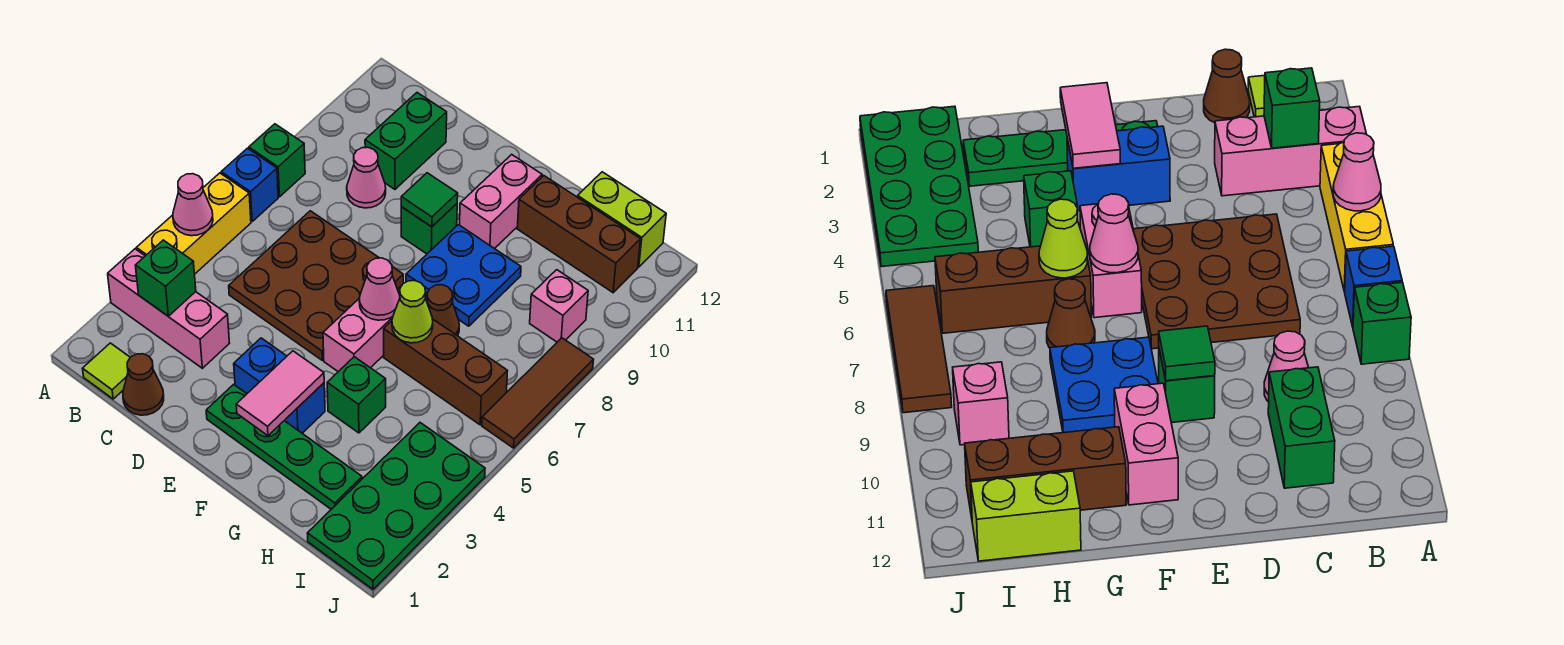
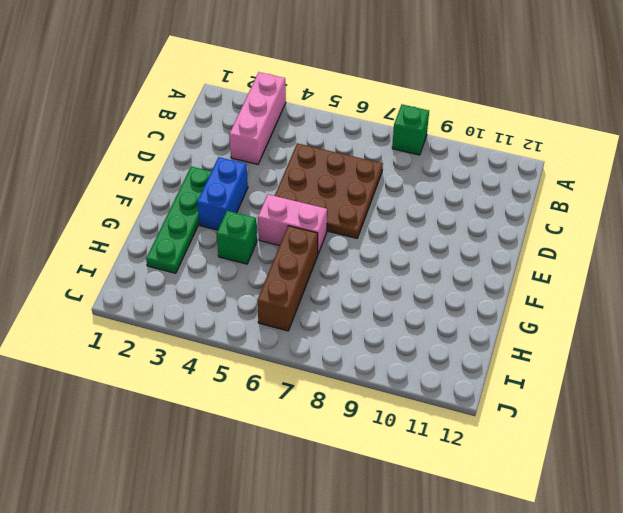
none -> yellow 1x3 brick [137,173,251,274]
none -> blue 1x1 brick [221,148,278,221]
none -> lime 1x1 tile [83,343,130,399]

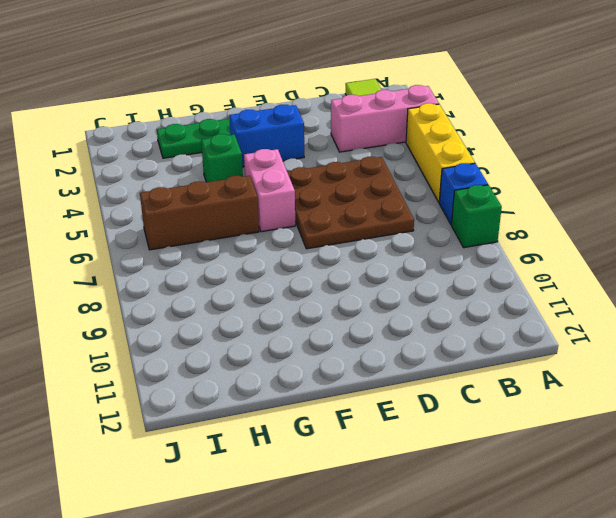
none -> brown 1x1 cone [123,354,164,415]
none -> pink 1x1 cone [347,147,386,208]
none -> green 1x2 brick [365,93,447,189]

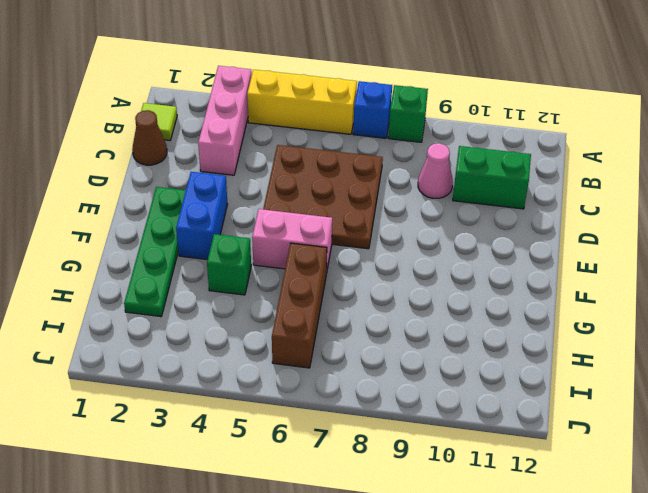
none -> green 1x1 brick [401,204,457,254]
none -> blue 2x2 plate [406,225,521,326]
none -> pink 1x2 brick [460,154,542,249]

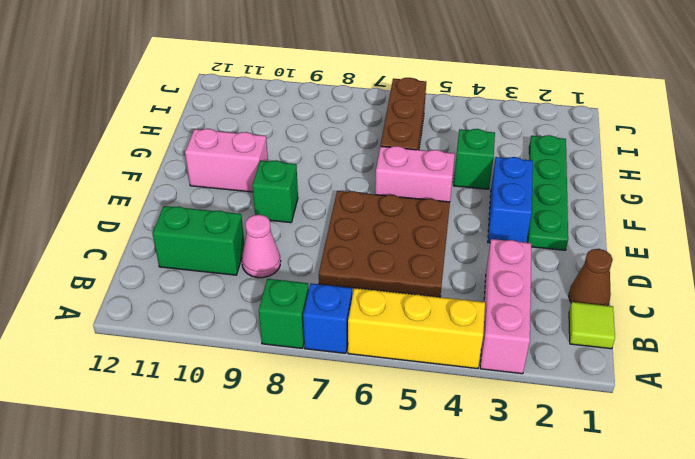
none -> blue 2x2 plate [406,225,521,326]
none -> brown 1x1 cone [427,285,459,336]
none -> brown 1x3 brick [517,176,641,293]

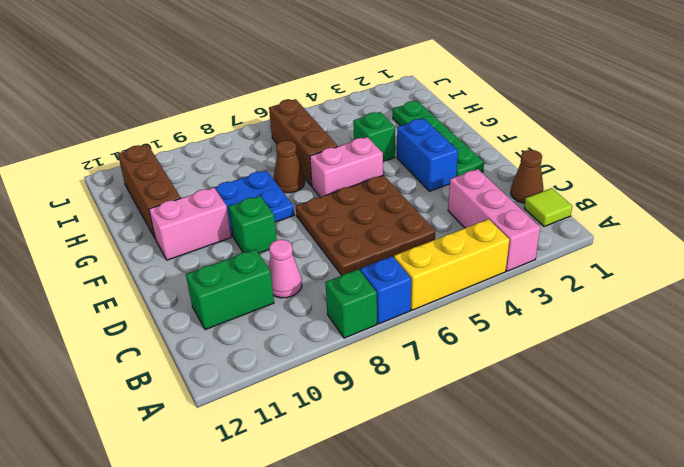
none -> lime 1x2 brick [577,172,666,267]
none -> green 2x4 plate [308,423,485,589]
none -> pink 1x1 brick [530,270,588,342]

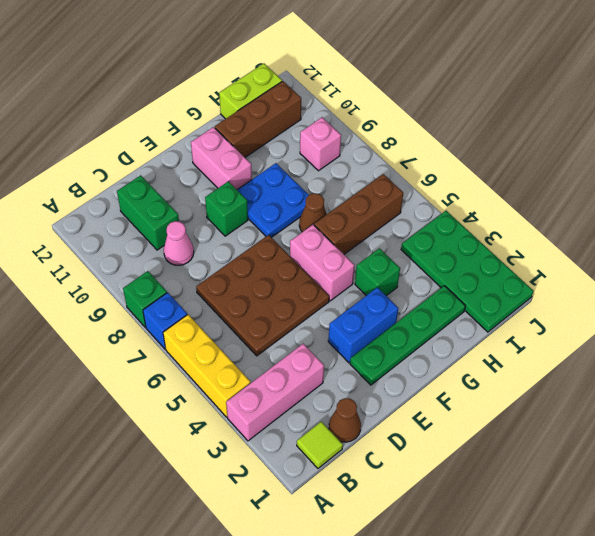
none -> brown 1x3 tile [482,338,594,448]
none -> pink 1x1 cone [173,174,213,236]
none -> green 1x1 brick [135,240,196,316]

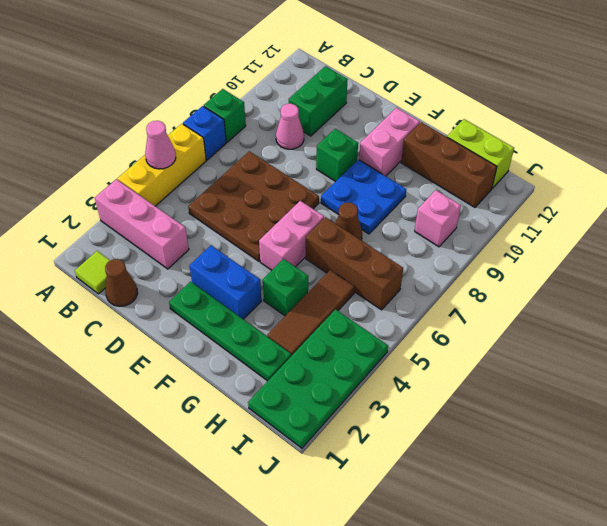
brown 1x3 tile [267,270,355,356] -> brown 1x3 tile moved to [482,338,594,448]
none -> green 1x1 brick [135,240,196,316]
none -> green 1x1 tile [401,173,458,227]
none -> pink 1x2 tile [236,351,324,436]

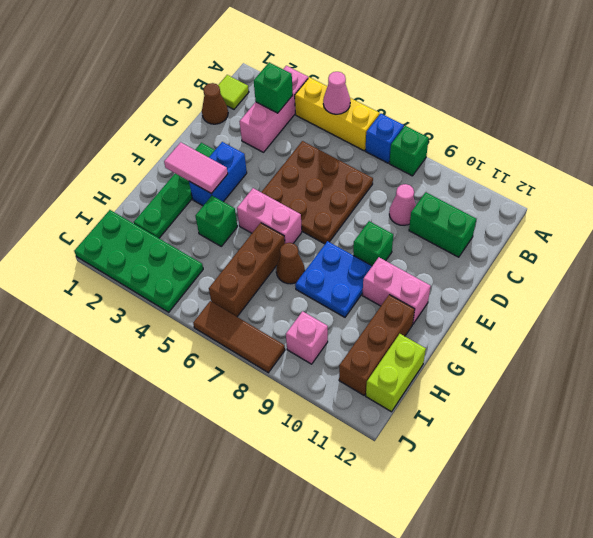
none -> green 1x1 tile [401,173,458,227]
none -> pink 1x1 cone [359,258,400,320]
none -> lime 1x1 cone [392,281,433,343]

